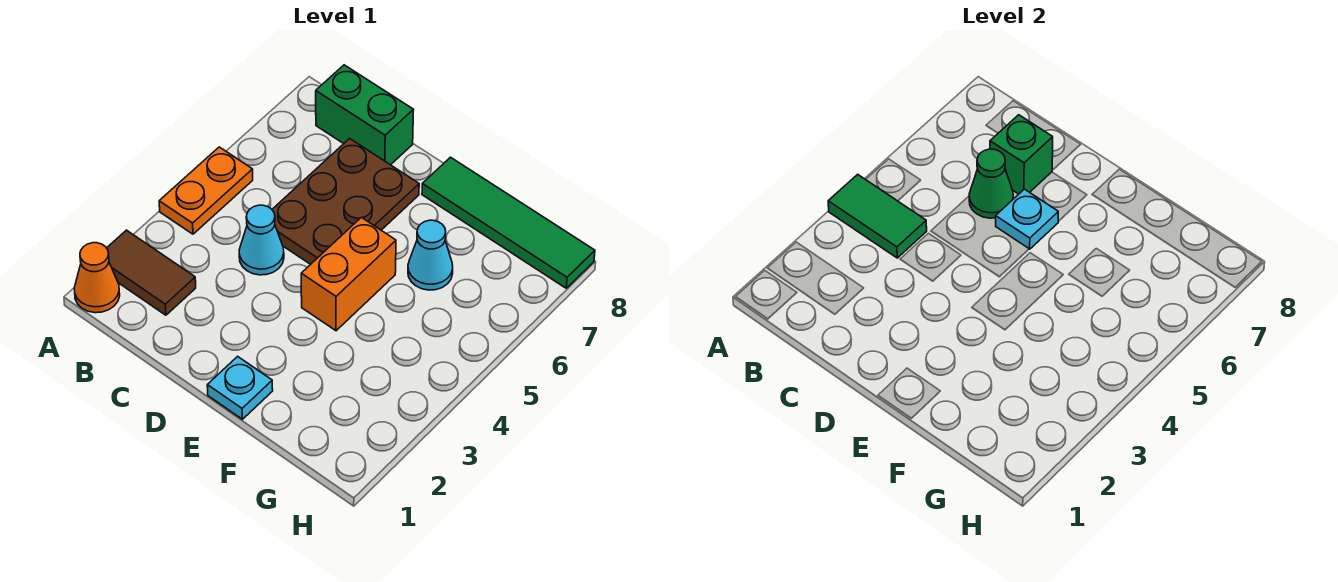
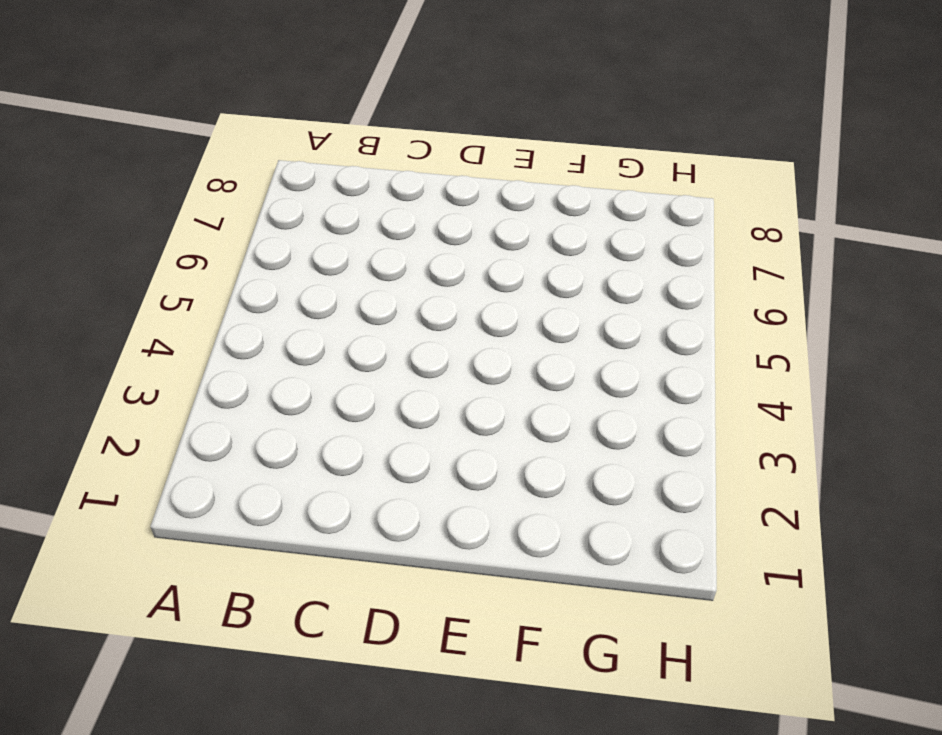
none -> orange 1x1 cone [74,243,120,313]
none -> brown 1x2 tile [107,230,196,315]
none -> orange 1x2 plate [159,147,253,234]

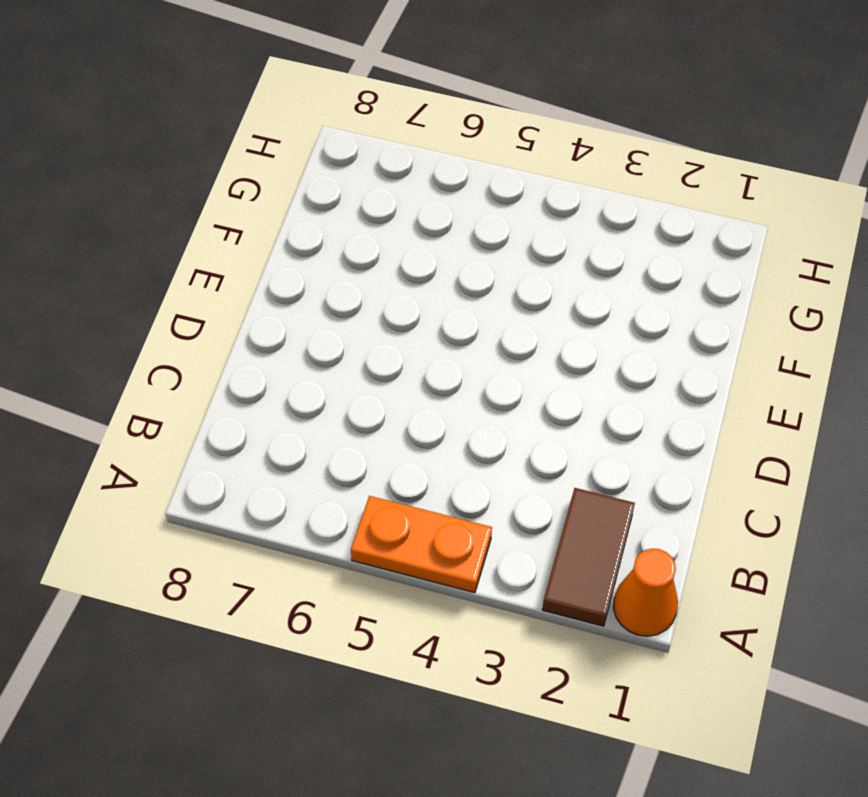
none -> green 1x2 brick [316,65,413,165]
none -> cyan 1x1 cone [239,205,284,275]
none -> brown 2x3 plate [272,139,419,264]

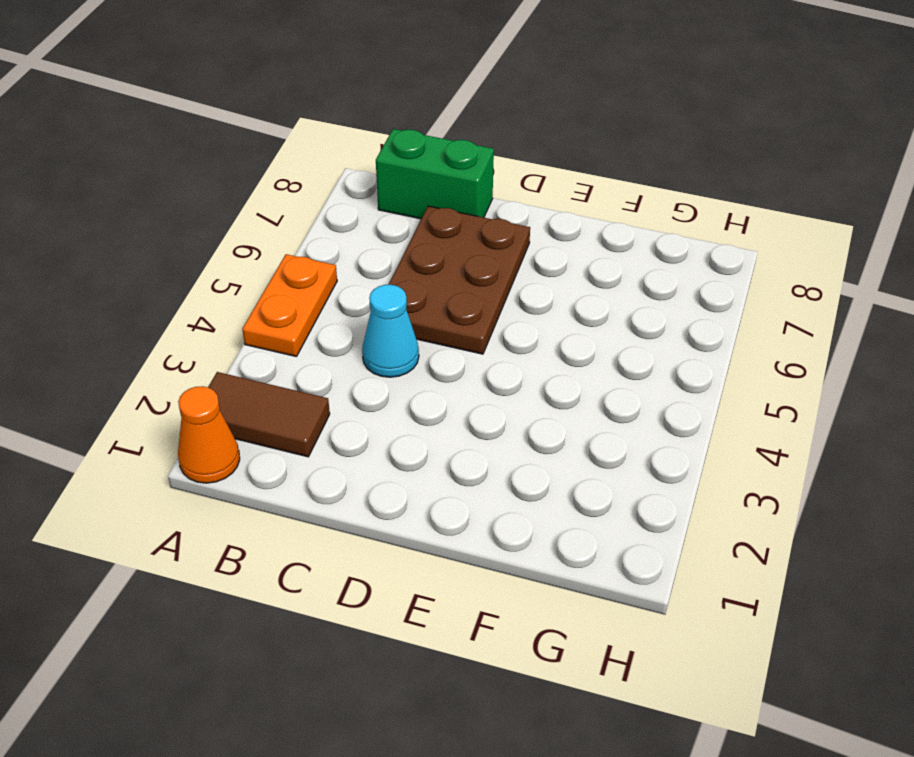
none -> cyan 1x1 plate [207,356,273,419]
none -> orange 1x2 brick [301,217,396,331]
none -> green 1x4 tile [422,157,595,288]

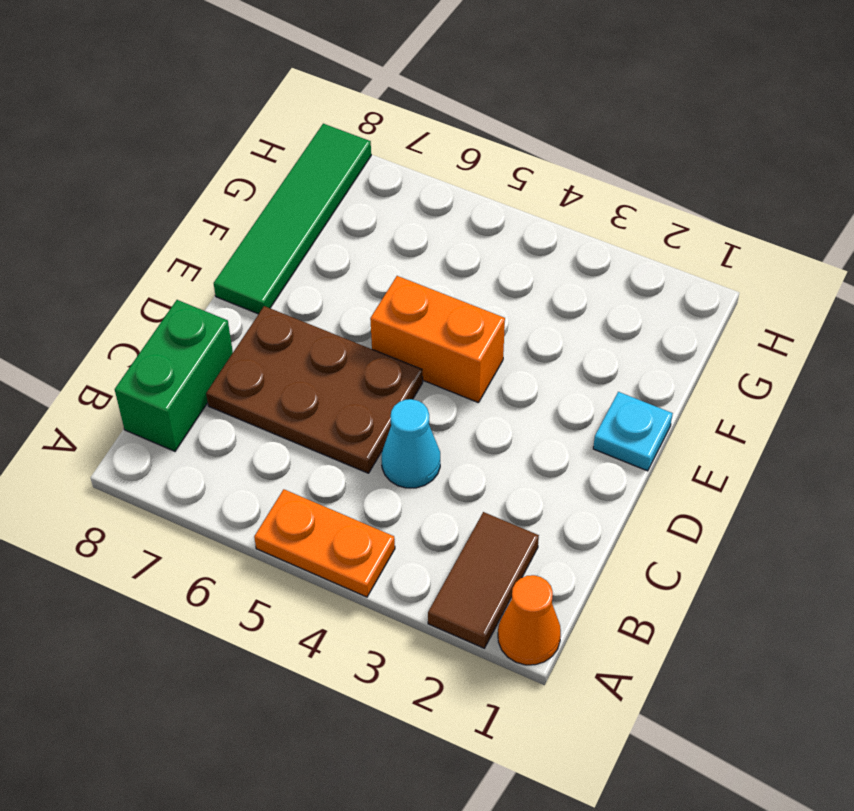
none -> cyan 1x1 cone [408,220,453,290]
none -> green 1x2 tile [828,174,927,258]
none -> green 1x1 cone [969,149,1013,218]

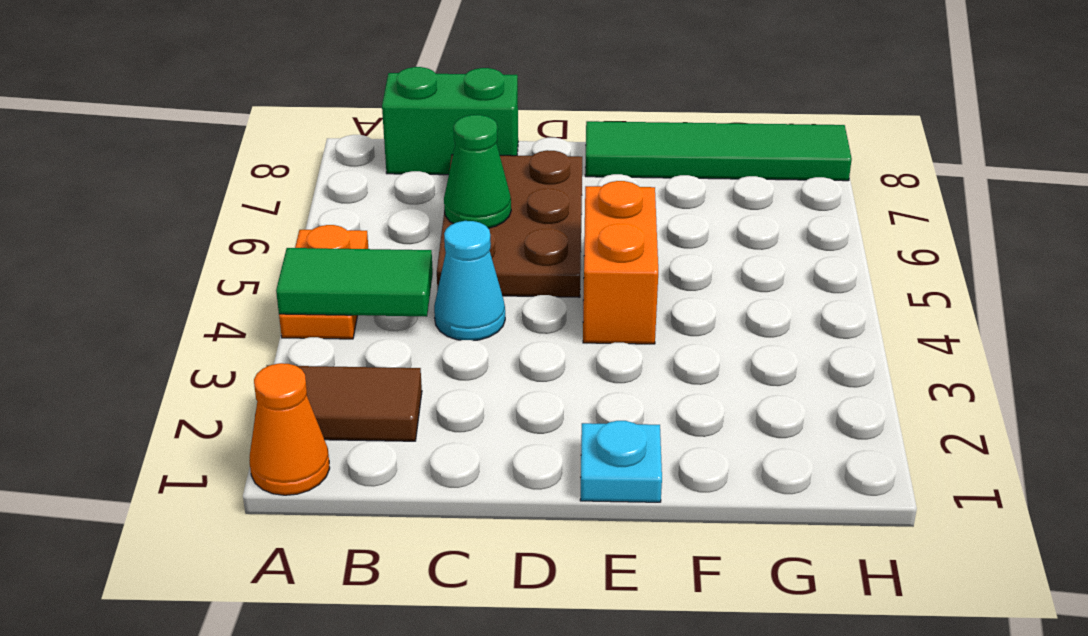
none -> cyan 1x1 cone [408,220,453,290]
none -> green 1x1 brick [990,115,1053,194]
none -> cyan 1x1 plate [996,189,1058,249]

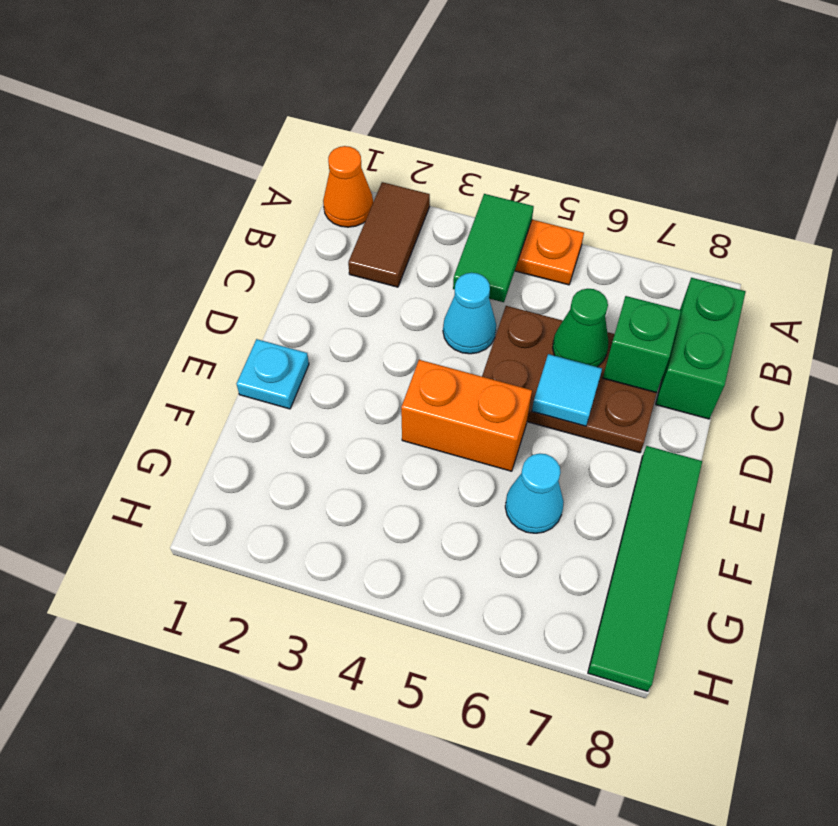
cyan 1x1 tile [532,354,602,426] -> cyan 1x1 plate [996,189,1058,249]

